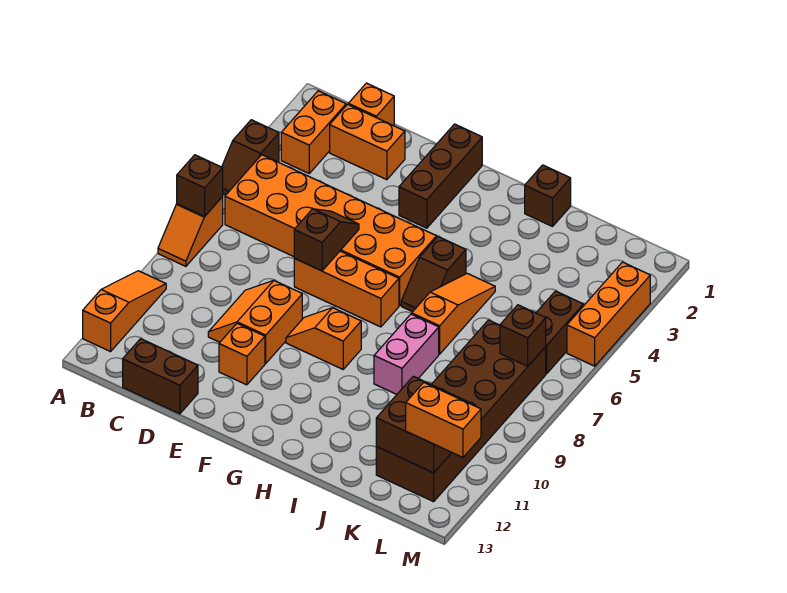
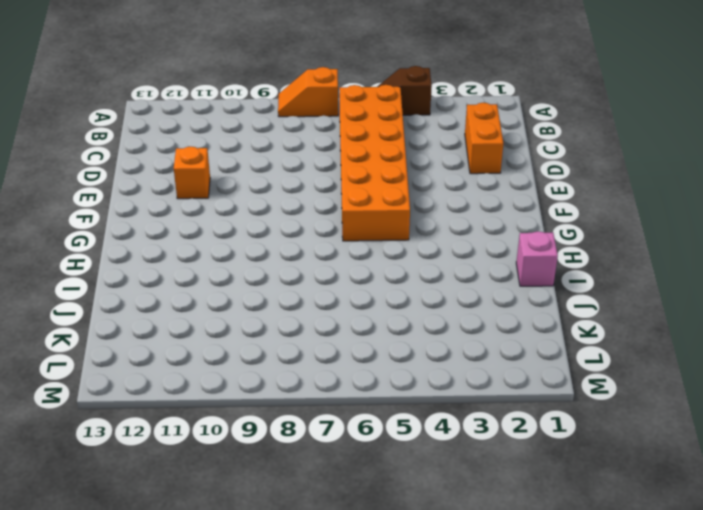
pink 1x1 brick [516,231,558,286] -> brown 1x1 brick [525,165,571,226]
none -> orange 1x3 slope [83,271,166,352]
none -> orange 1x2 brick [281,91,346,173]
none -> orange 1x1 brick [348,83,394,125]

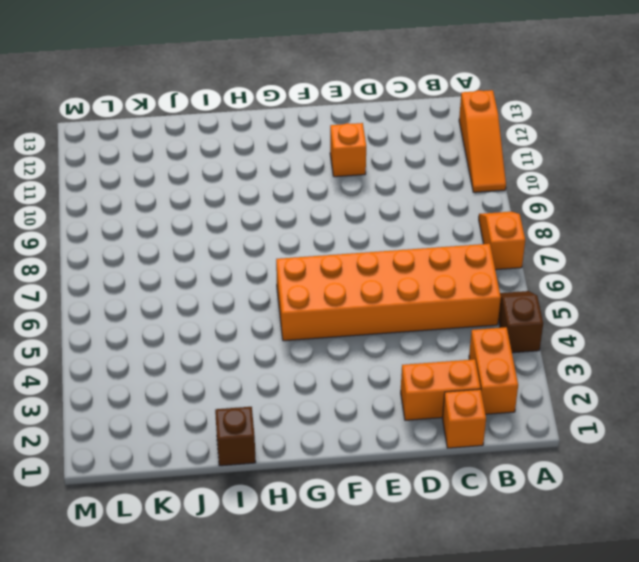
none -> brown 1x2 brick [123,339,198,414]
none -> orange 2x2 slope [208,281,302,363]
none -> orange 1x3 brick [294,251,399,327]

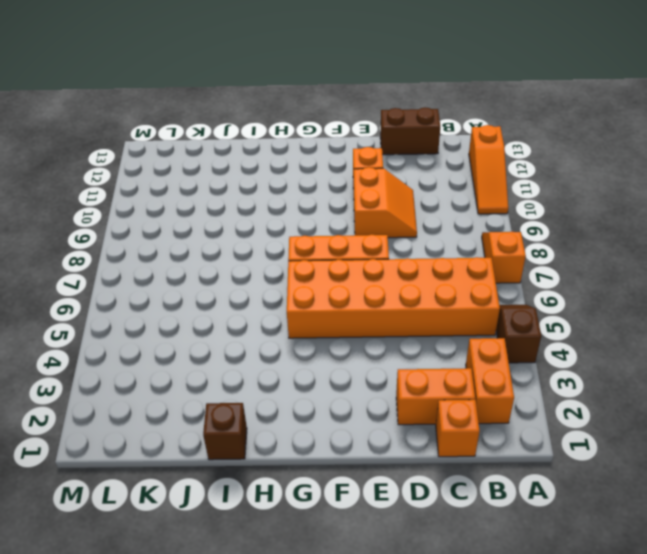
none -> brown 1x3 brick [399,124,482,228]
none -> orange 1x2 slope [286,308,361,369]
none -> brown 1x2 slope [401,237,466,312]

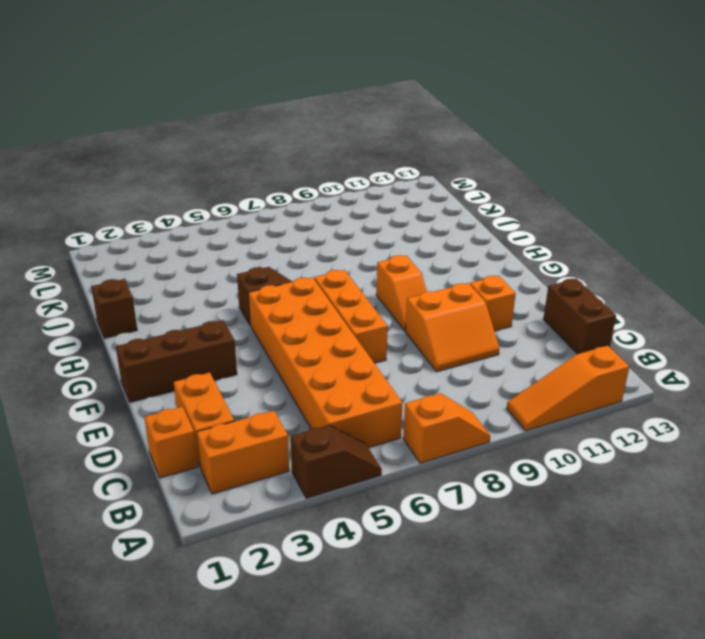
none -> orange 1x3 slope [412,273,495,354]
none -> pink 1x2 brick [374,314,439,394]
none -> brown 2x6 brick [376,320,546,502]

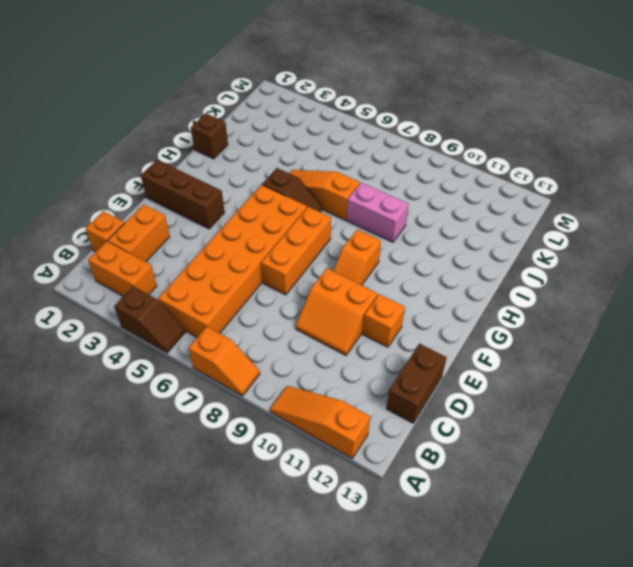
none -> brown 2x6 brick [376,320,546,502]
none -> brown 1x2 brick [536,291,583,374]
none -> orange 1x3 brick [567,262,650,366]

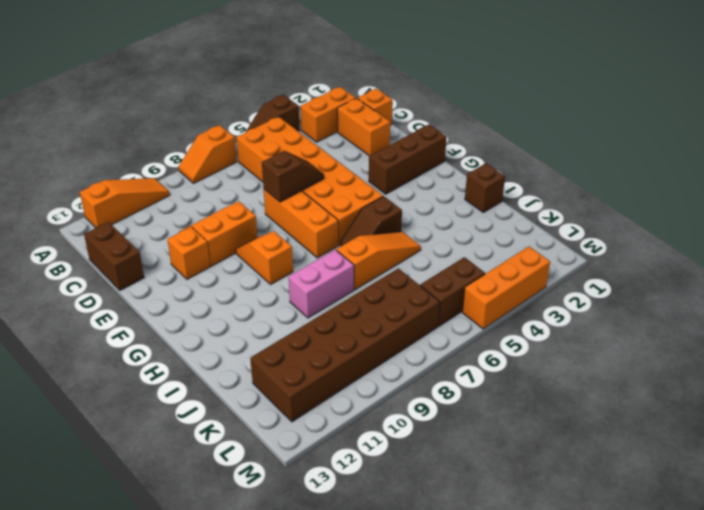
none -> brown 1x1 brick [177,155,223,216]
none -> brown 2x2 brick [376,376,470,473]
none -> brown 1x1 brick [500,305,546,366]

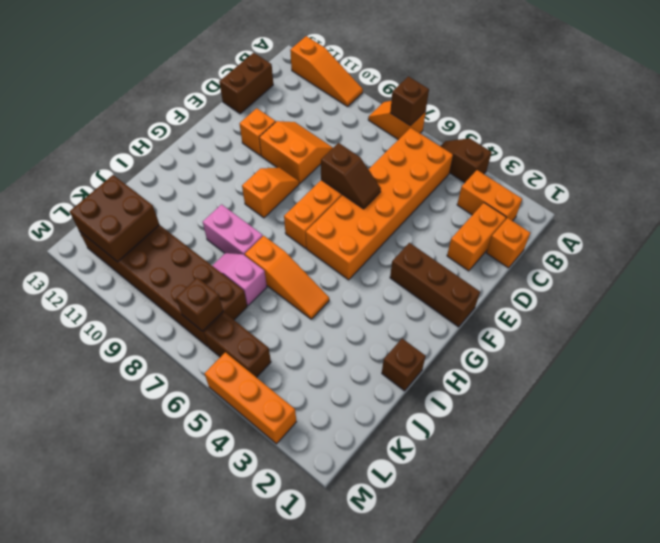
pink 1x2 slope [212,253,267,306] -> none
none -> brown 1x2 slope [401,237,466,312]
none -> orange 1x2 brick [406,383,481,457]

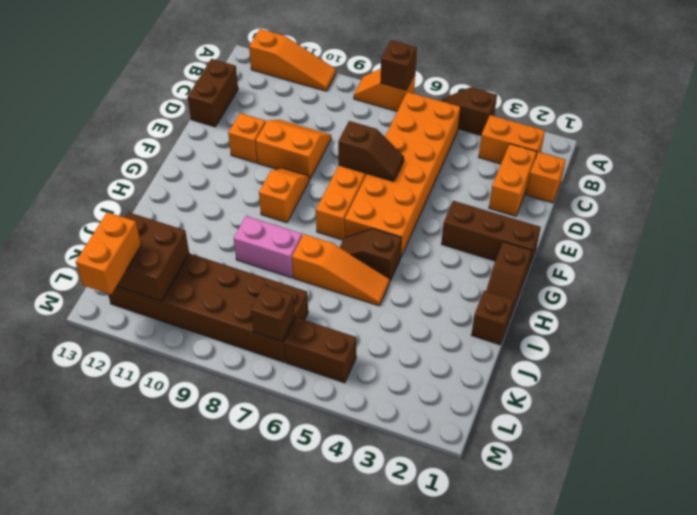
brown 1x2 slope [486,242,532,318] -> none
none -> orange 1x3 brick [567,262,650,366]

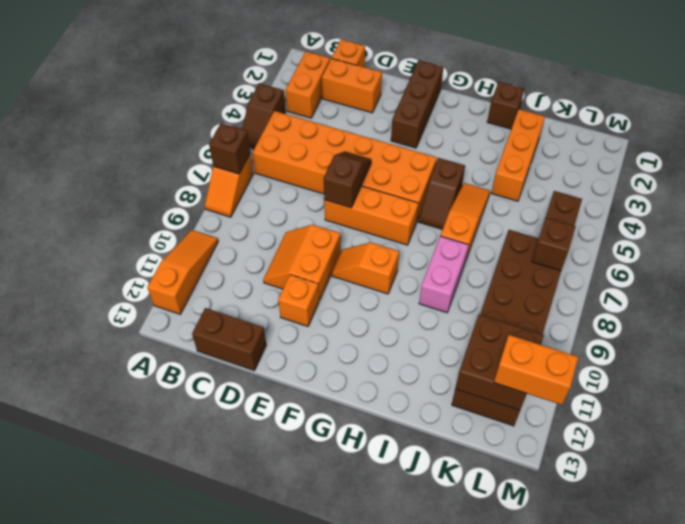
orange 1x3 brick [492,109,545,201] -> orange 1x3 brick moved to [567,262,650,366]

